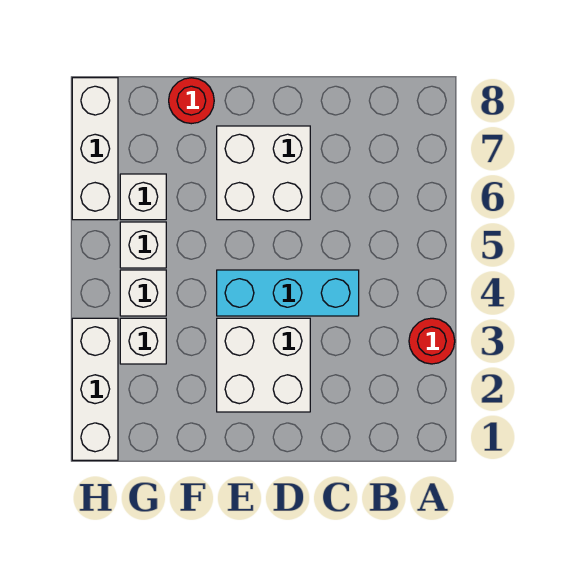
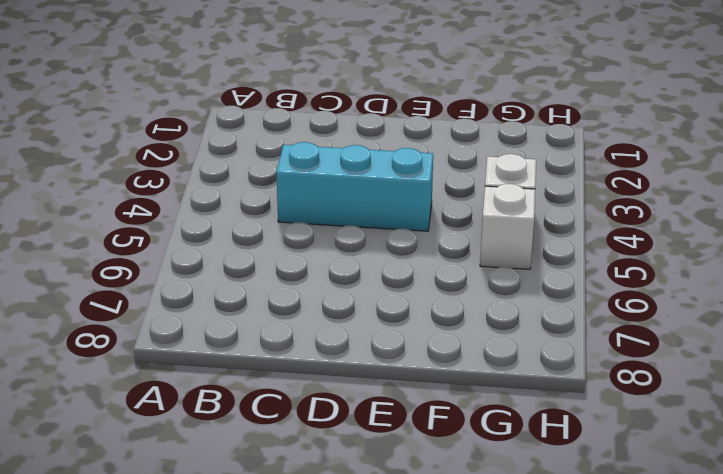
none -> red 1x1 round brick [409,318,455,364]
none -> white 2x2 brick [217,318,310,412]

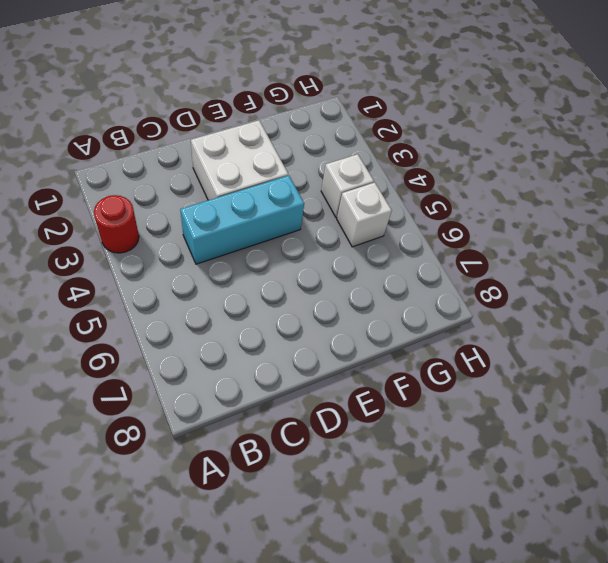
none -> white 2x2 brick [217,126,310,220]
none -> red 1x1 round brick [169,78,214,124]

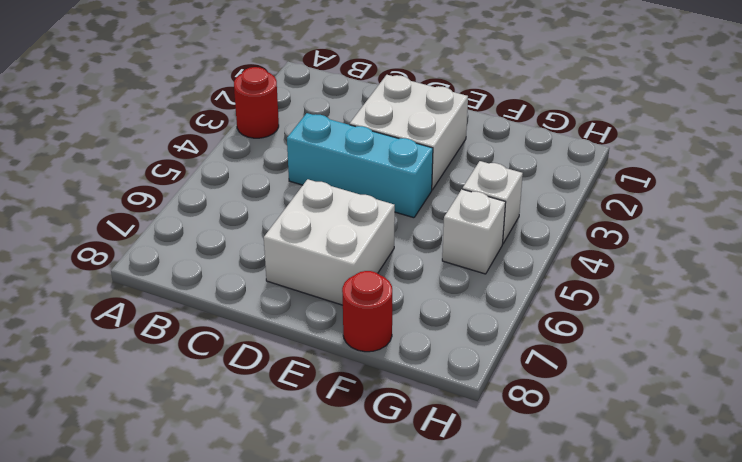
none -> white 1x1 brick [120,318,166,364]
none -> white 1x1 brick [120,174,166,220]

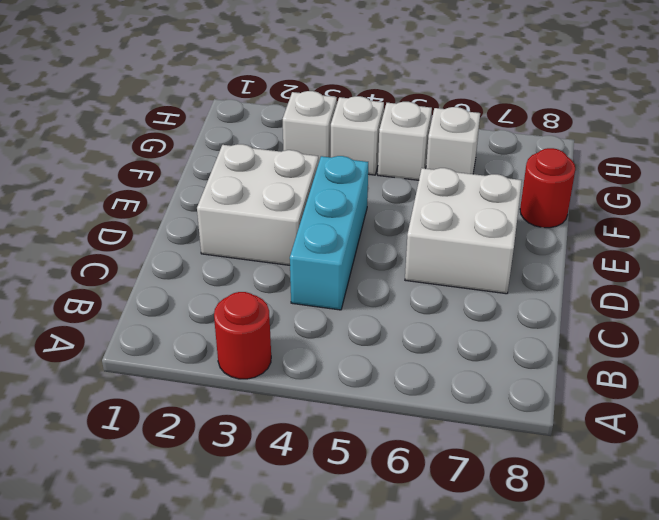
none -> white 1x3 brick [72,318,118,460]
none -> white 1x3 brick [72,78,118,220]

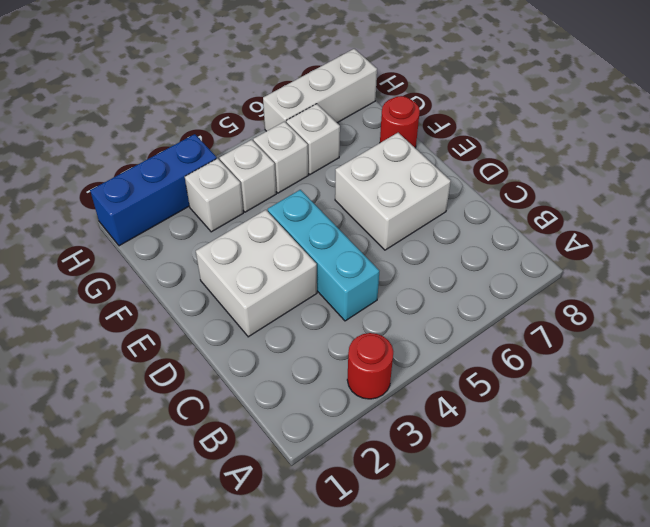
blue 1x3 brick [90,134,217,246] -> white 1x3 brick [72,318,118,460]

